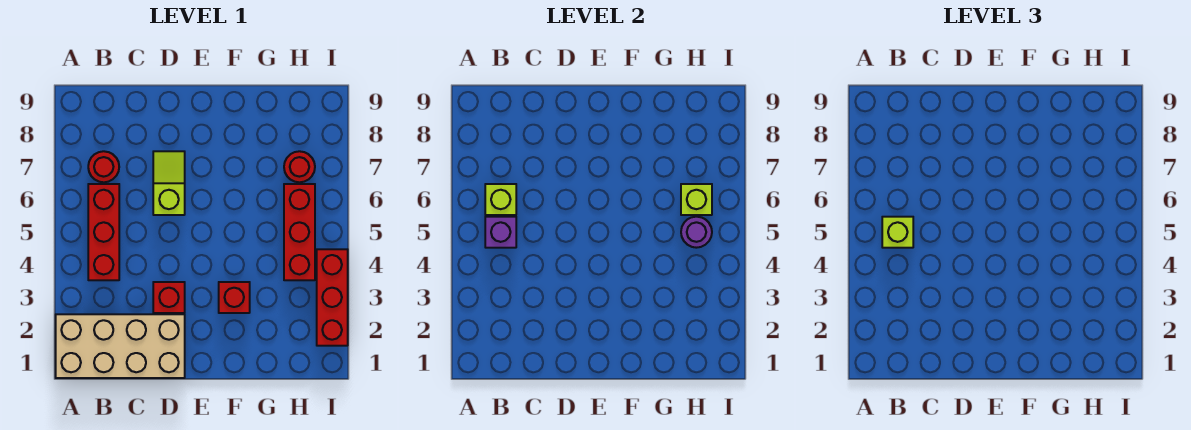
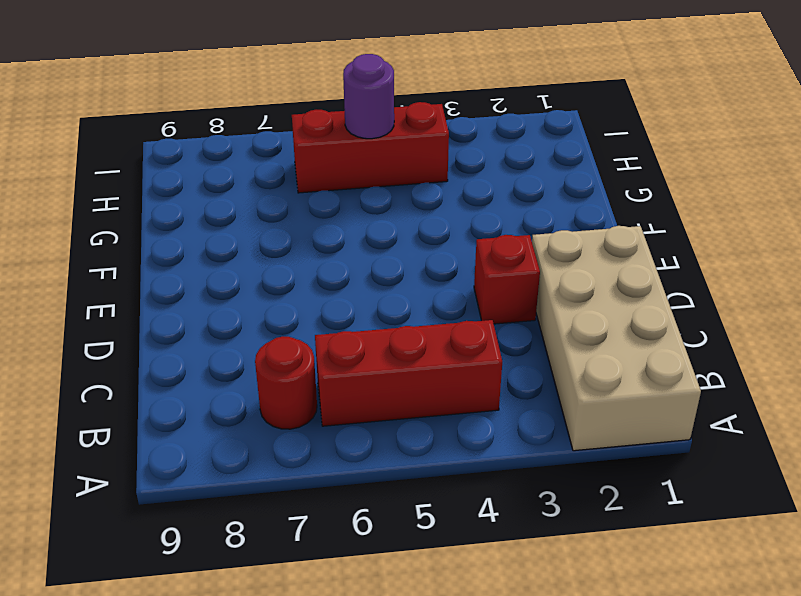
none -> lime 1x2 slope [153,151,185,215]
none -> red 1x1 brick [219,282,250,313]
none -> red 1x1 round brick [284,151,315,182]

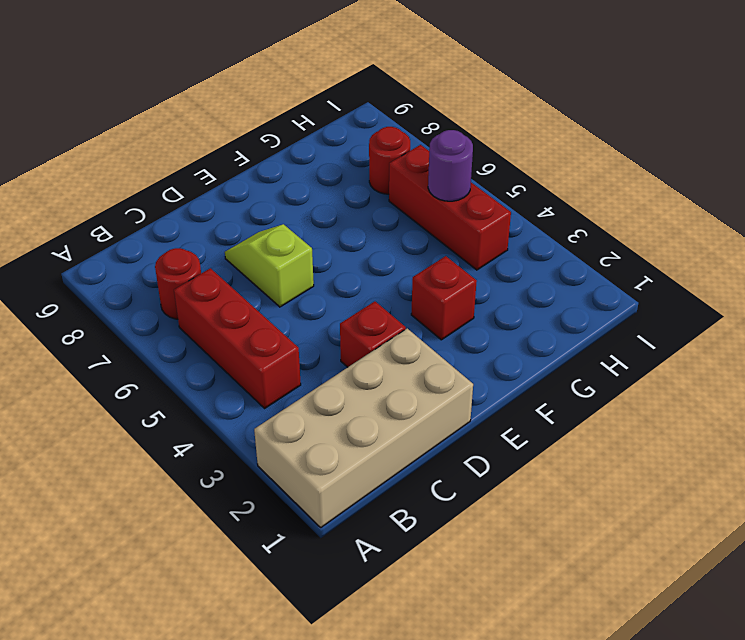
none -> red 1x3 brick [317,249,348,346]
none -> purple 1x1 brick [485,217,516,248]
none -> lime 1x1 brick [485,184,516,215]

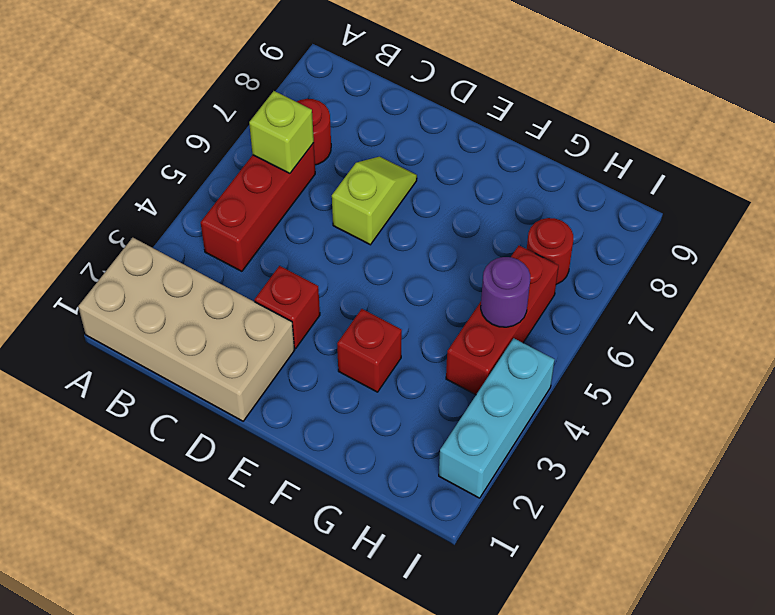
cyan 1x3 brick [439,338,555,498] -> red 1x3 brick [317,249,348,346]
none -> purple 1x1 brick [485,217,516,248]
none -> lime 1x1 brick [681,184,712,215]
none -> lime 1x1 brick [882,217,913,248]

